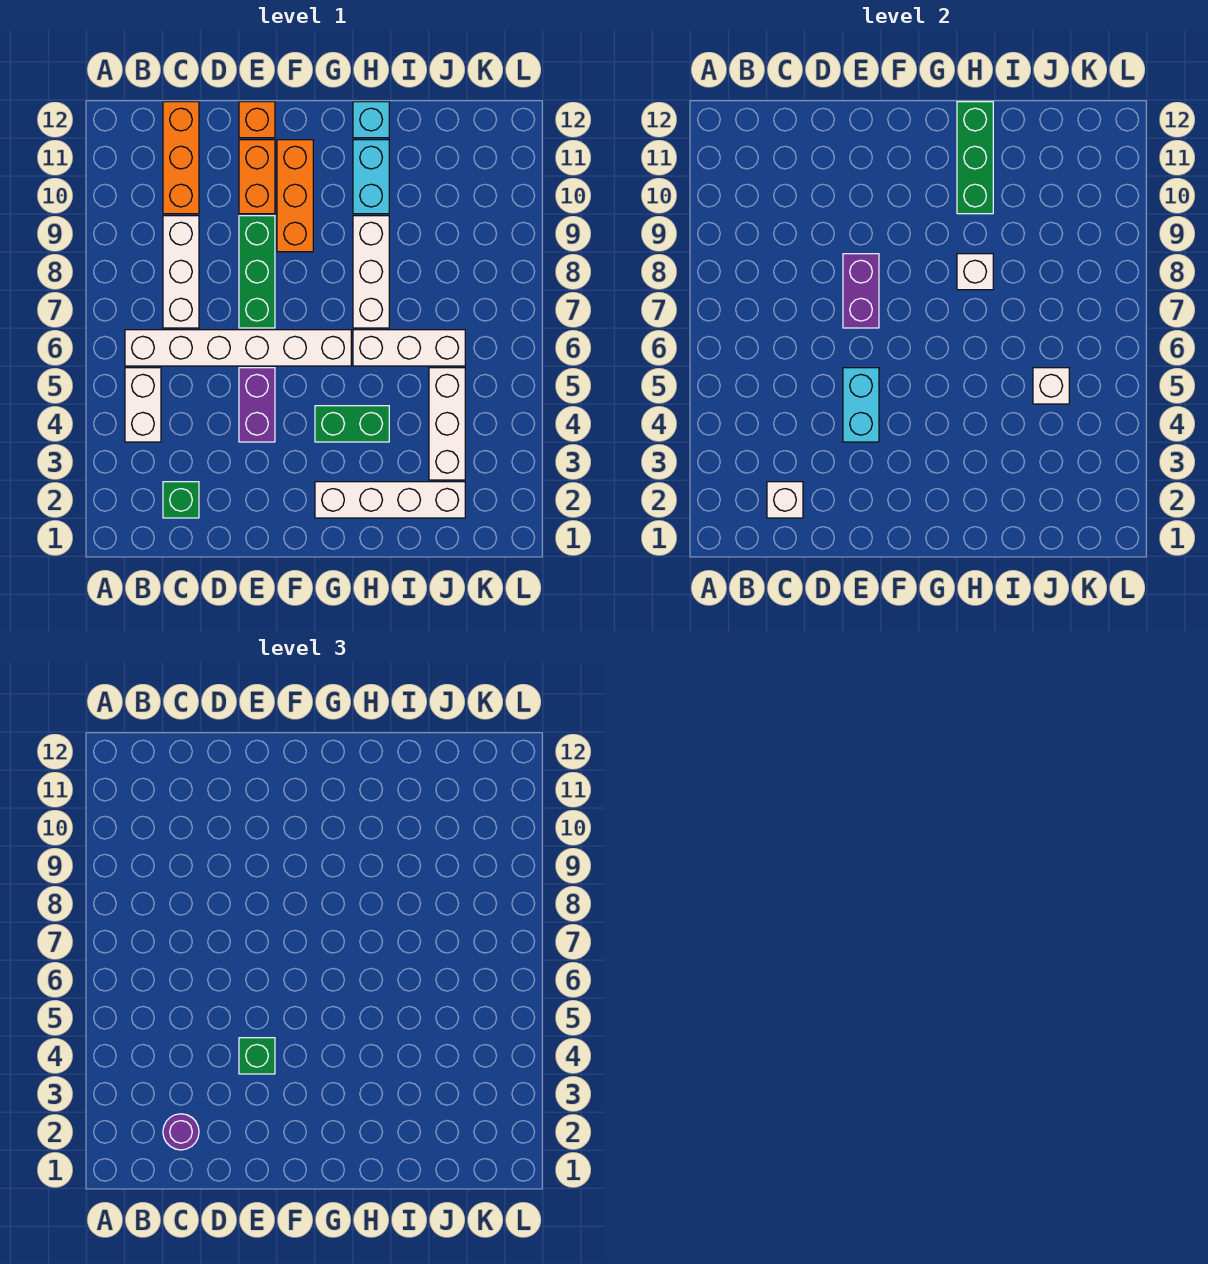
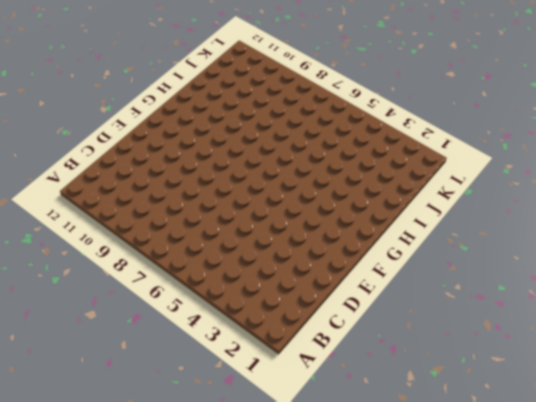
none -> white 1x2 brick [125,368,161,442]
none -> white 1x6 brick [125,330,351,366]
none -> green 1x1 brick [163,482,199,518]

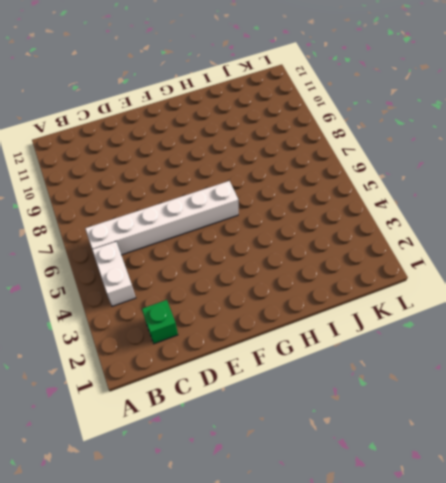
none -> white 1x3 brick [163,216,199,328]
none -> orange 1x3 brick [163,102,199,214]
none -> purple 1x2 brick [239,368,275,442]

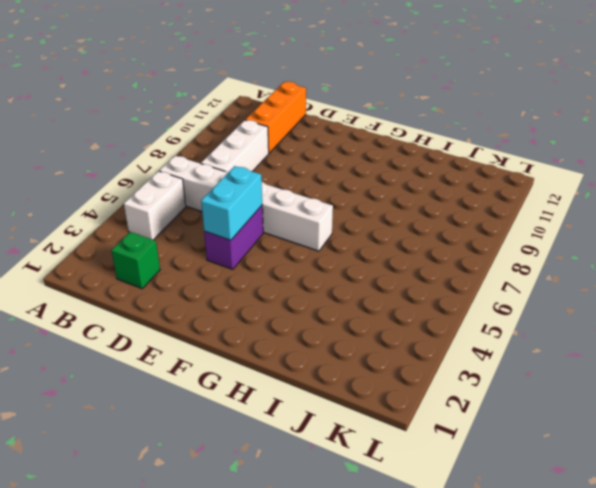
none -> green 1x3 brick [239,216,275,328]
none -> orange 1x2 brick [239,140,275,214]
none -> orange 1x1 brick [239,102,275,138]

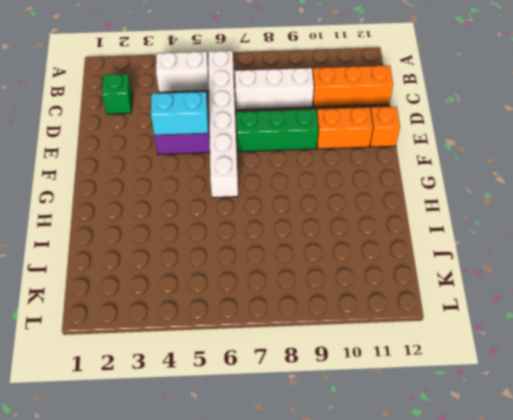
none -> orange 1x3 brick [277,140,313,252]
none -> white 1x4 brick [315,482,465,518]
none -> green 1x2 brick [315,406,389,442]

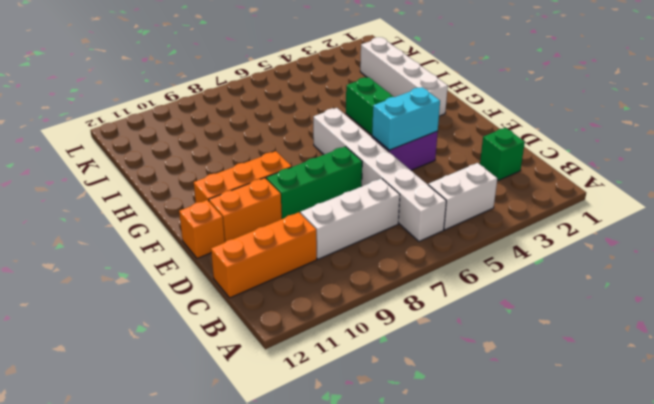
none -> white 1x3 brick [353,330,465,366]
none -> white 1x3 brick [353,216,389,328]
none -> cyan 1x2 brick [353,140,389,214]

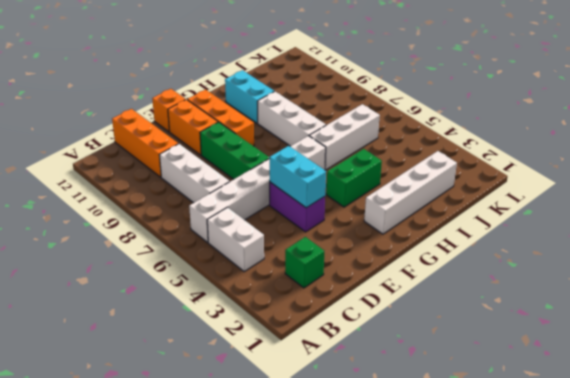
none -> cyan 1x1 brick [353,102,389,138]
none -> white 1x3 brick [429,368,465,480]
none -> white 1x1 brick [767,482,803,518]

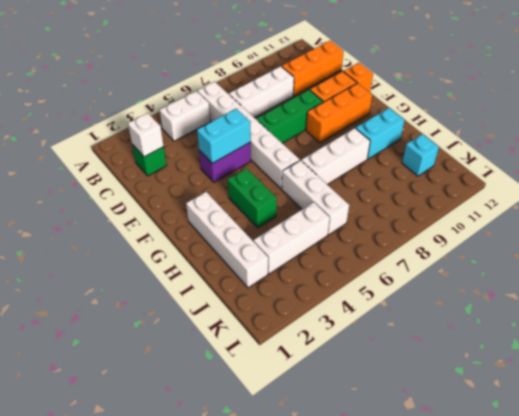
cyan 1x1 brick [402,134,439,176] -> cyan 1x1 brick moved to [353,102,389,138]
none -> purple 1x2 brick [843,254,879,328]
none -> white 1x1 brick [957,254,993,290]
none -> green 1x3 brick [957,102,993,214]

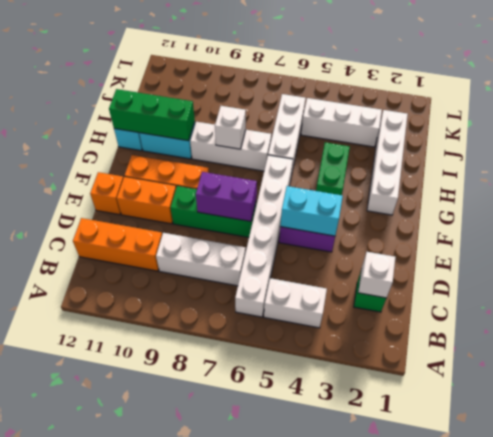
none -> white 1x1 brick [1033,368,1069,404]
none -> purple 1x1 round brick [163,1114,199,1150]
none -> green 1x1 brick [239,1038,275,1074]

